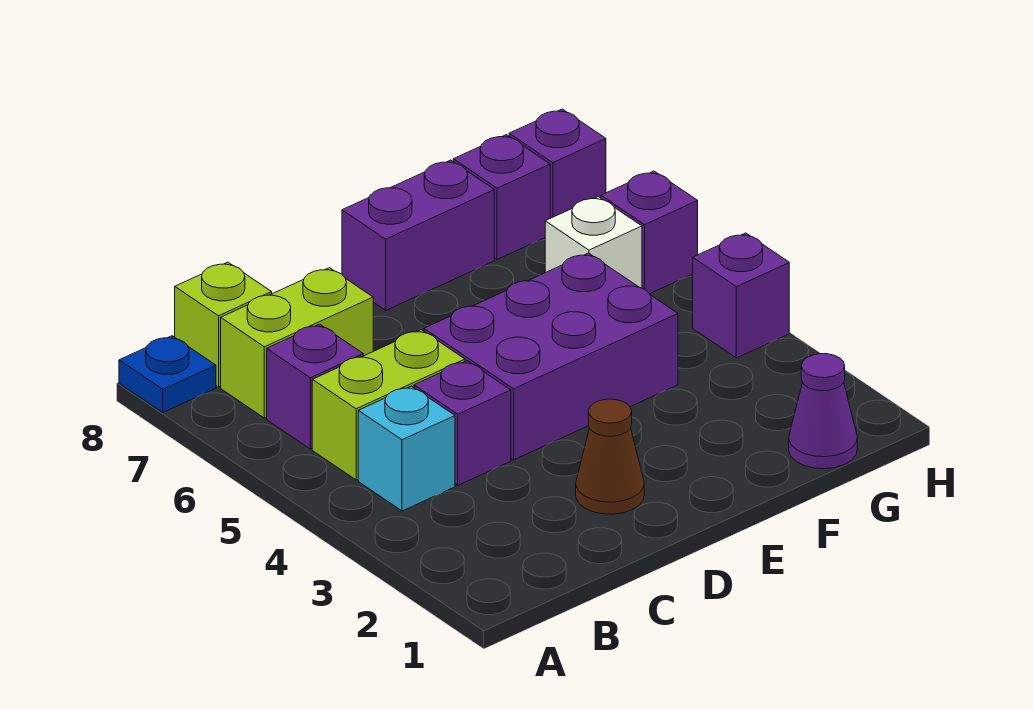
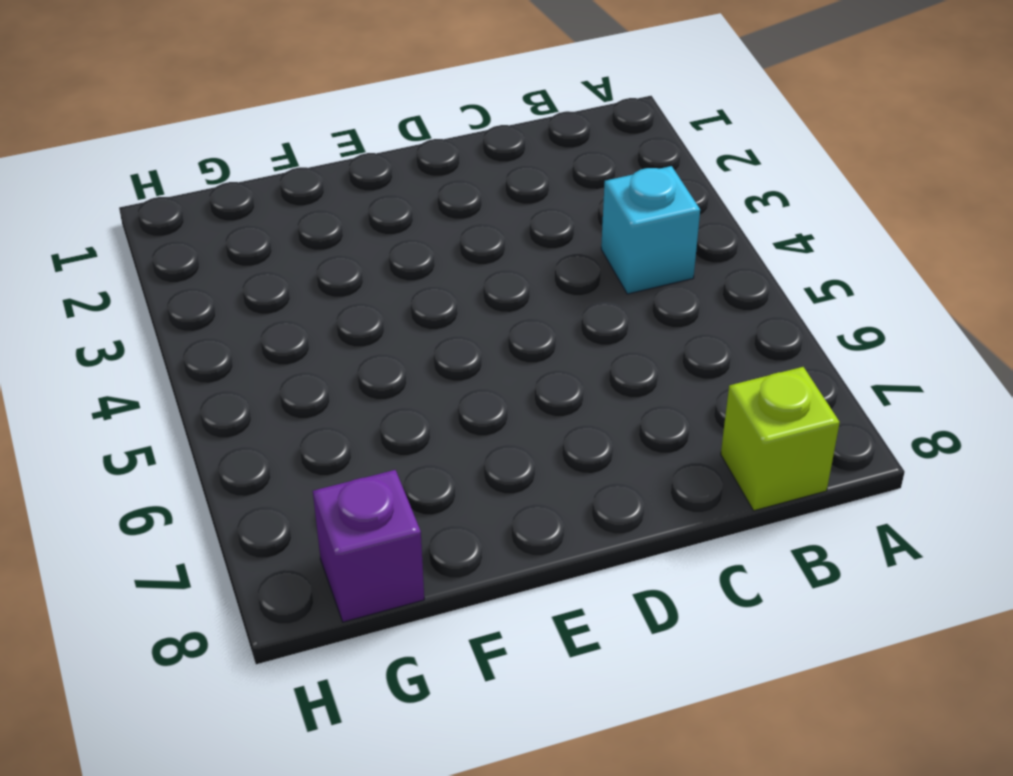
none -> blue 1x1 plate [119,336,216,412]
none -> lime 1x2 brick [312,330,465,480]
none -> purple 1x1 brick [267,324,363,449]

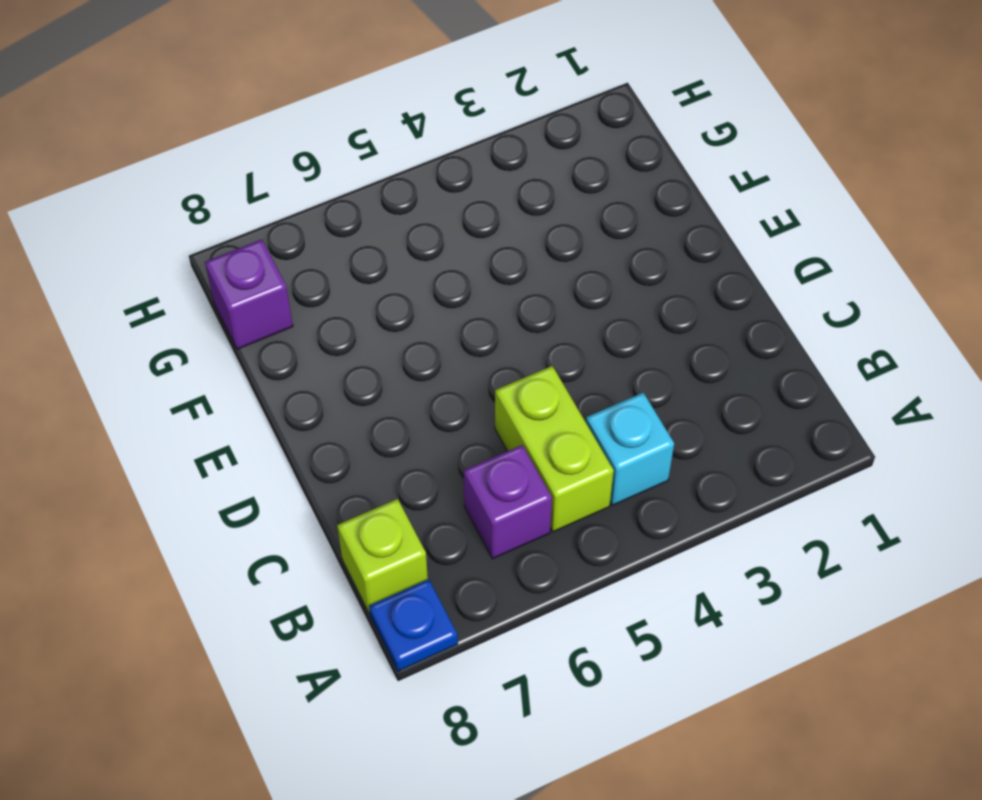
none -> lime 1x2 brick [221,268,373,418]
none -> purple 1x1 brick [414,361,511,485]
none -> brown 1x1 cone [576,399,644,514]

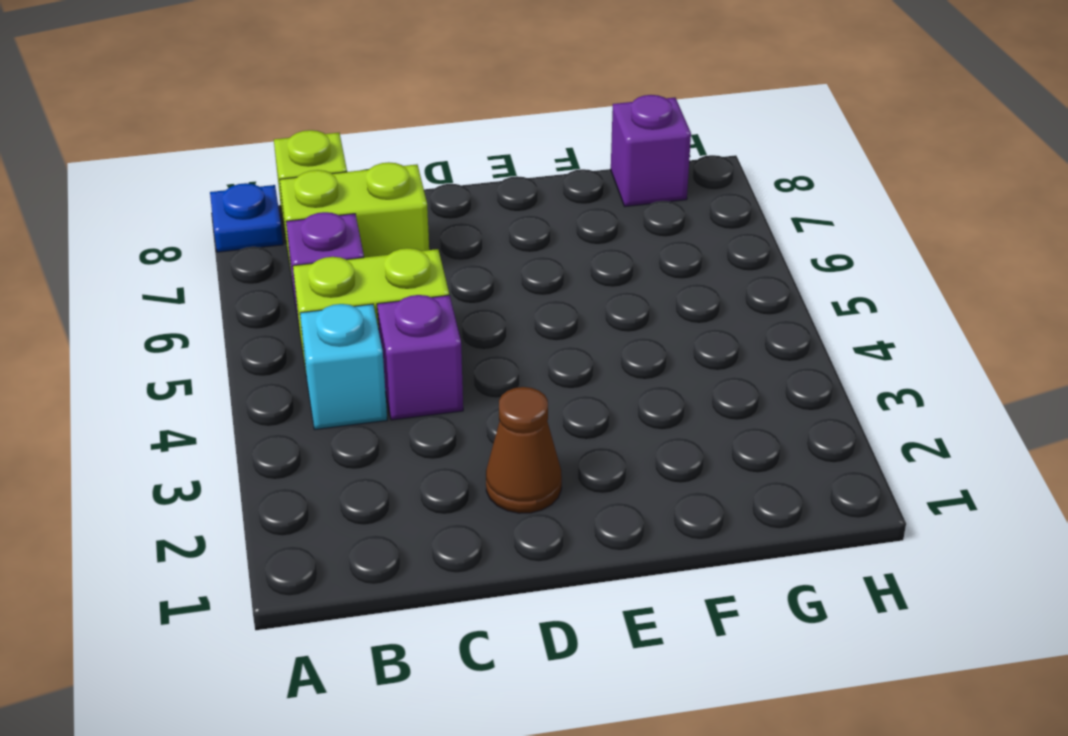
none -> purple 2x3 brick [424,253,678,460]
none -> purple 1x2 brick [342,160,494,310]
none -> purple 1x1 cone [789,354,857,469]

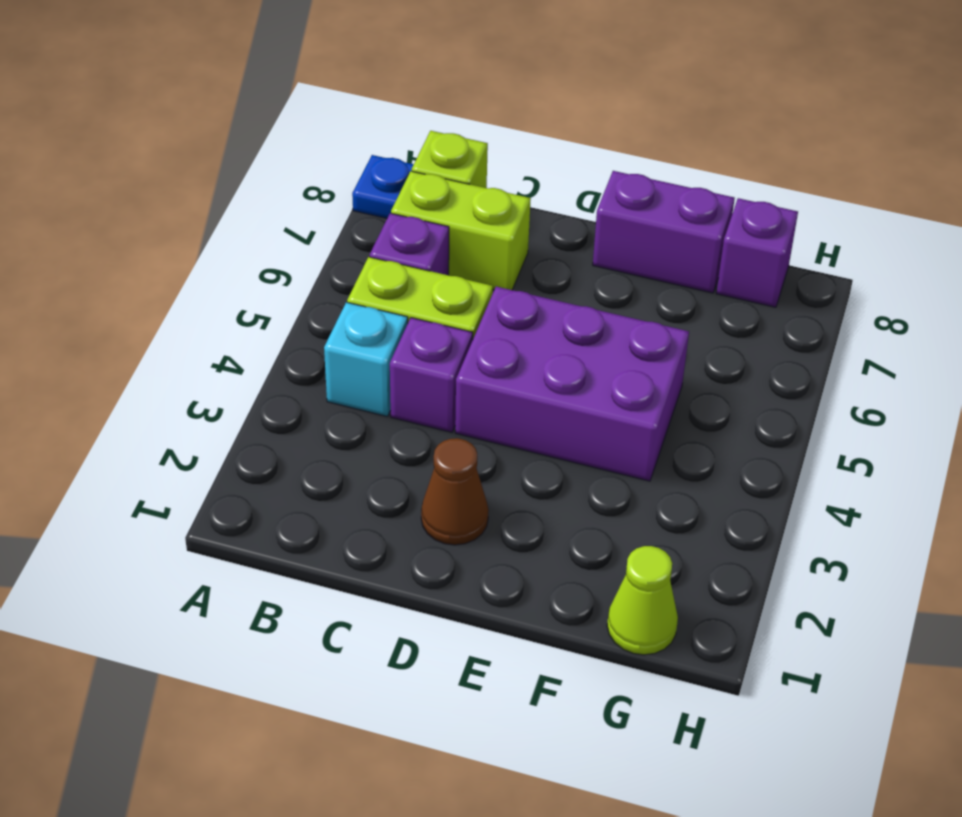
lime 1x1 cone [607,546,678,655] -> purple 1x1 cone [789,354,857,469]
none -> white 1x1 brick [545,197,642,288]
none -> purple 1x1 brick [693,233,789,358]
none -> purple 1x1 brick [601,171,698,294]

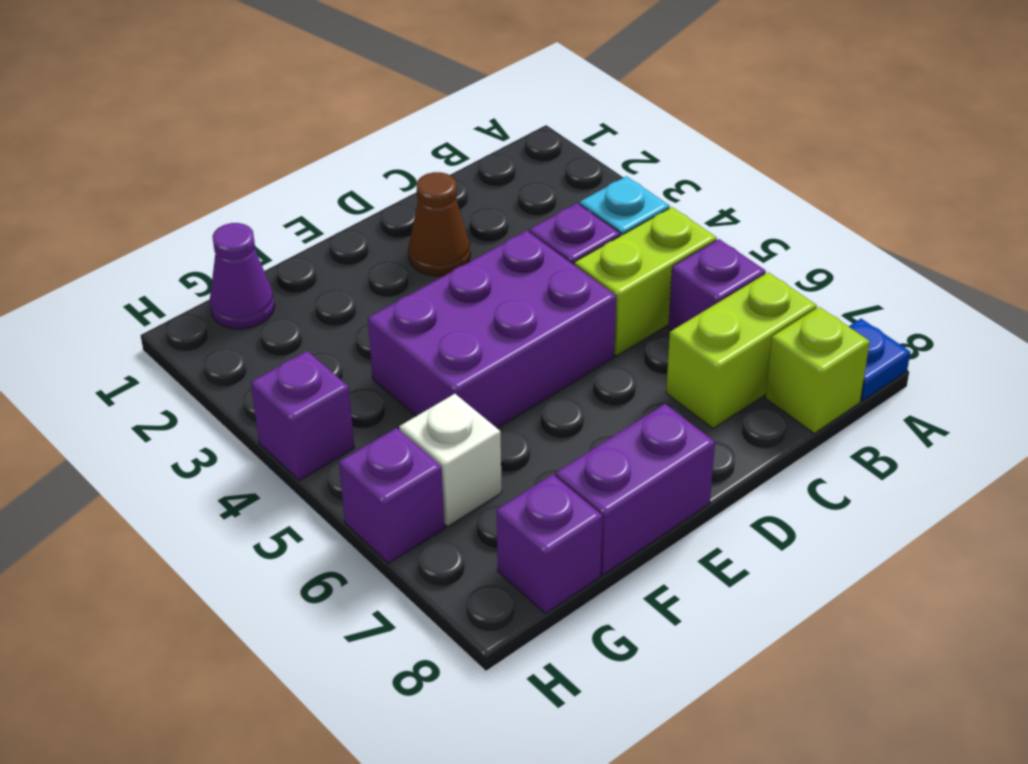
none -> purple 1x1 brick [509,109,606,218]

